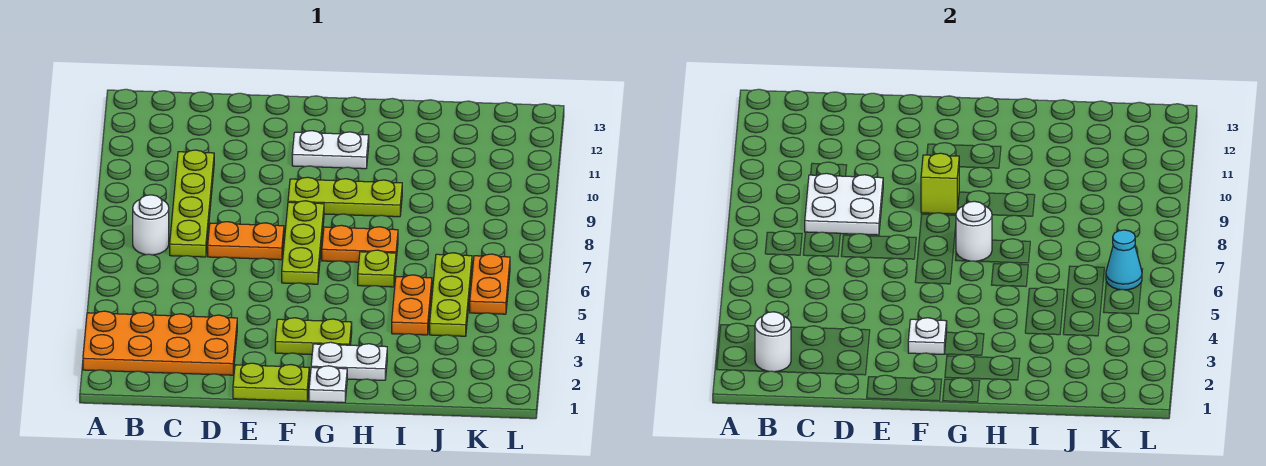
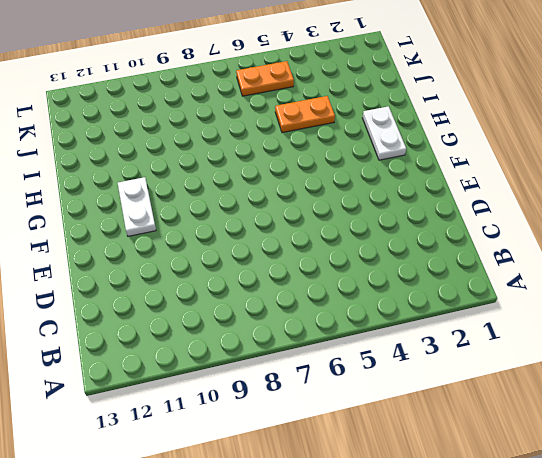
none -> orange 2x4 plate [83,311,237,375]
none -> white 1x1 round brick [133,195,169,255]
none -> lime 1x4 plate [170,150,214,257]

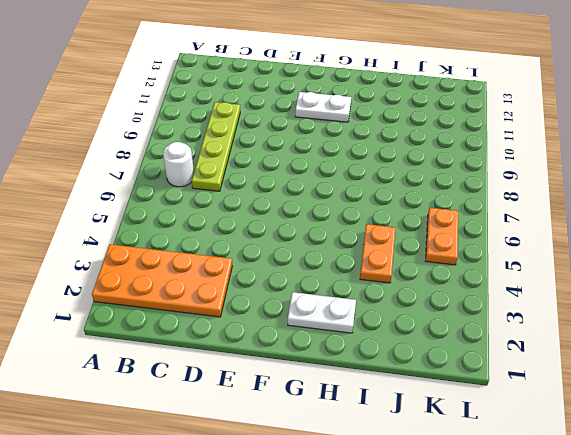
none -> orange 1x2 plate [208,222,284,260]
none -> lime 1x2 plate [233,363,309,401]
none -> lime 1x2 plate [275,318,352,355]

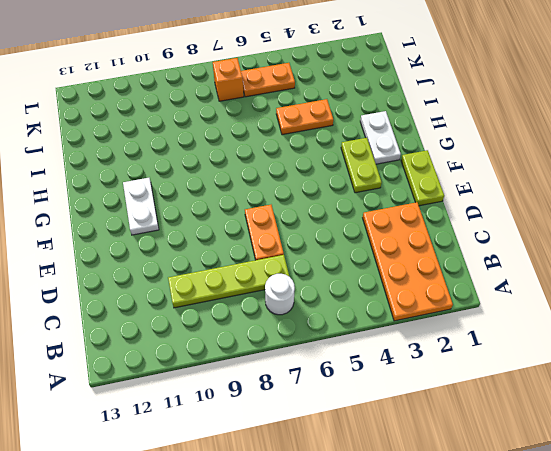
orange 1x1 brick [213,58,244,101] -> none
none -> lime 1x3 plate [282,201,324,284]
none -> lime 1x3 plate [288,177,402,217]
none -> white 1x1 plate [309,366,347,403]

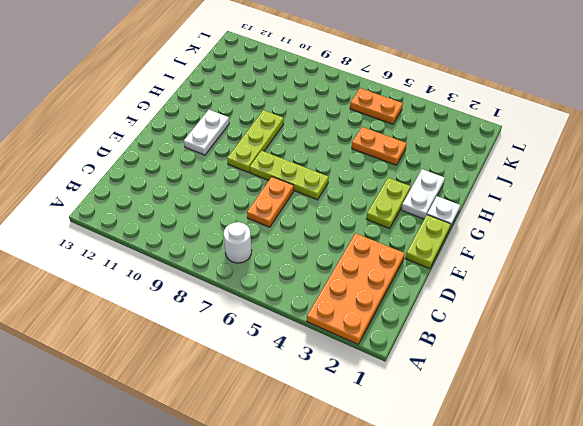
none -> lime 1x4 plate [170,150,214,257]
none -> orange 1x2 plate [322,225,398,262]
none -> lime 1x1 plate [358,250,396,287]

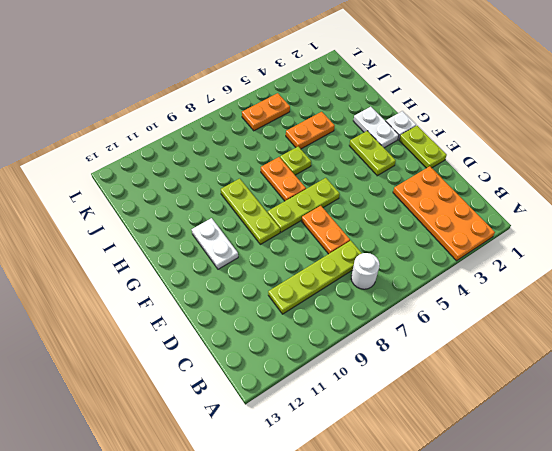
none -> lime 1x3 plate [430,253,472,336]
none -> white 1x1 round brick [755,312,791,372]
none -> white 2x2 plate [805,173,883,235]

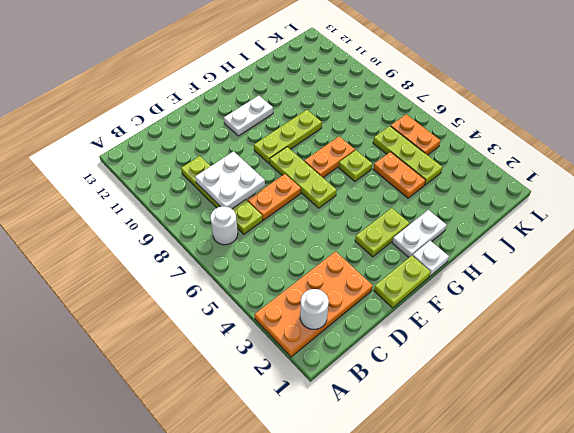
none -> white 1x1 plate [908,318,947,354]
none -> lime 1x1 brick [921,153,959,214]
none -> white 1x1 round brick [956,201,992,261]

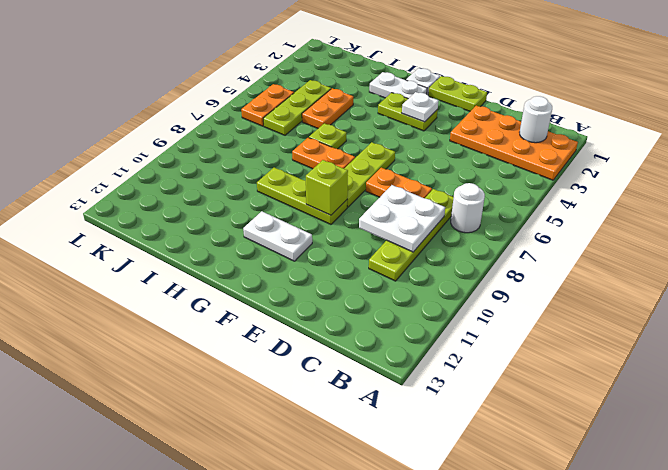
none -> white 1x1 round brick [956,201,992,261]
none -> cyan 1x1 cone [1106,230,1142,290]

